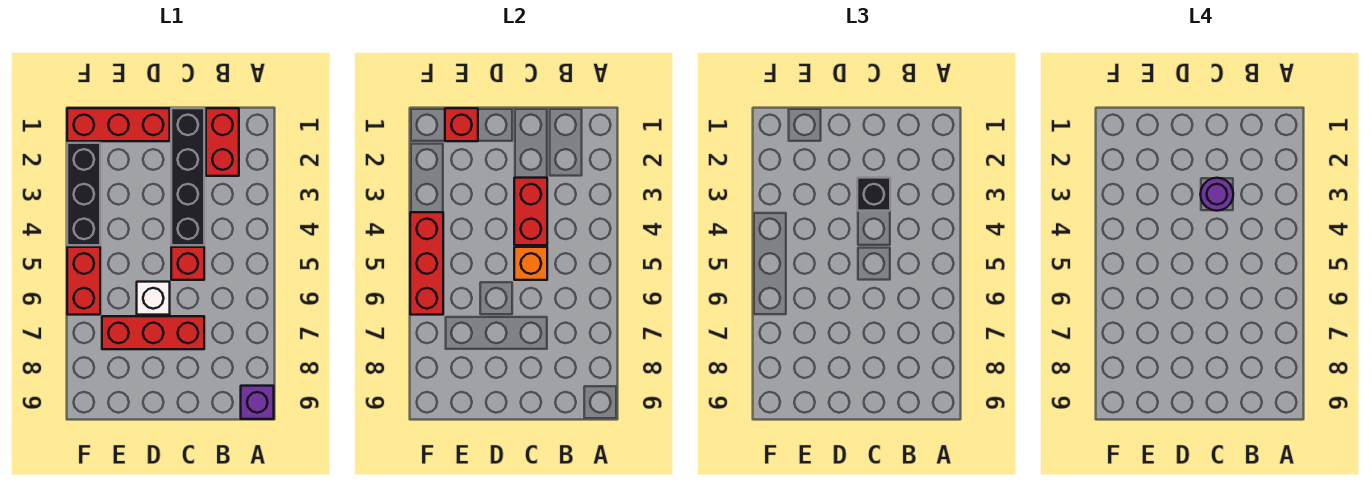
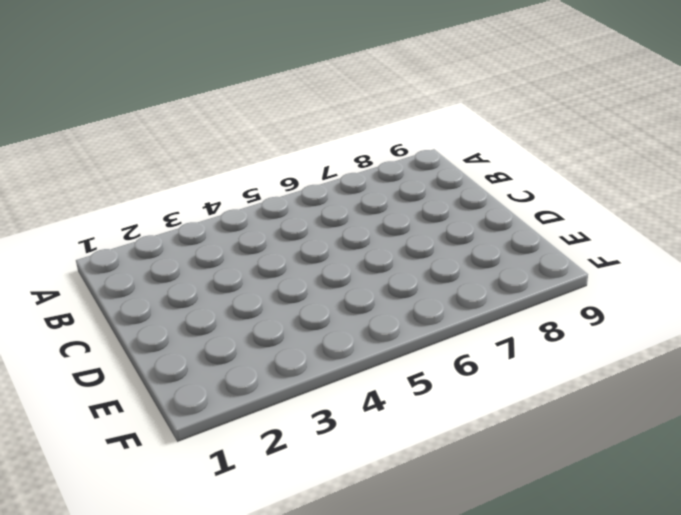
none -> purple 1x1 brick [241,386,274,419]
none -> red 1x2 brick [206,108,239,176]
none -> black 1x4 brick [171,108,204,245]

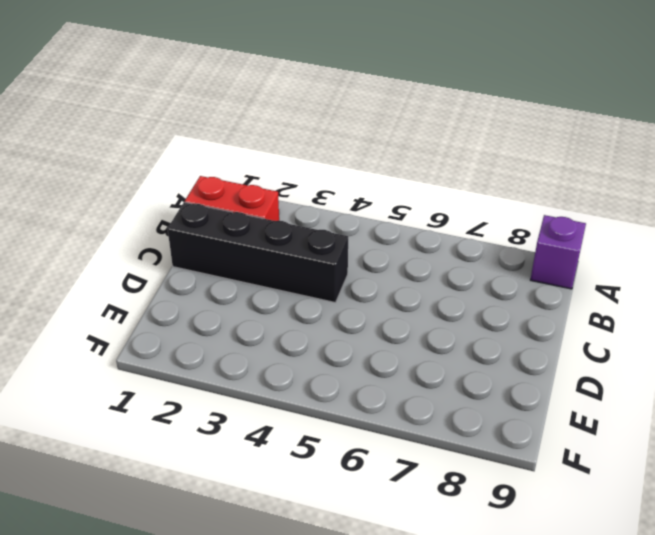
none -> red 1x1 brick [171,247,204,280]
none -> red 1x3 brick [102,316,204,349]
none -> red 1x3 brick [67,108,170,141]

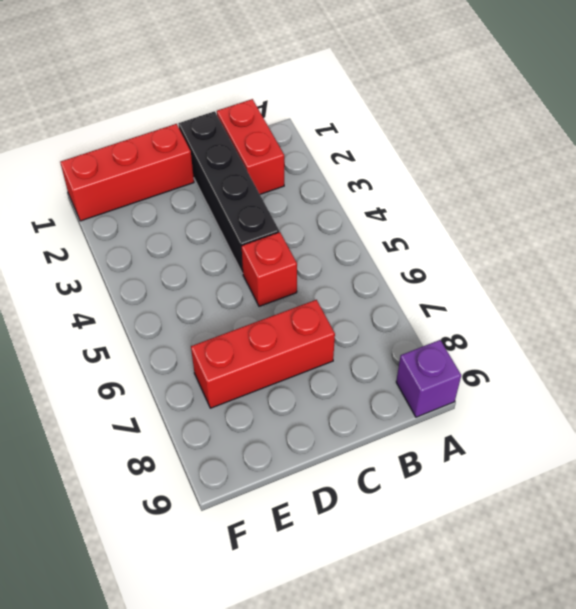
none -> white 1x1 brick [137,282,170,315]
none -> black 1x3 brick [67,143,100,245]
none -> red 1x2 brick [67,247,100,315]

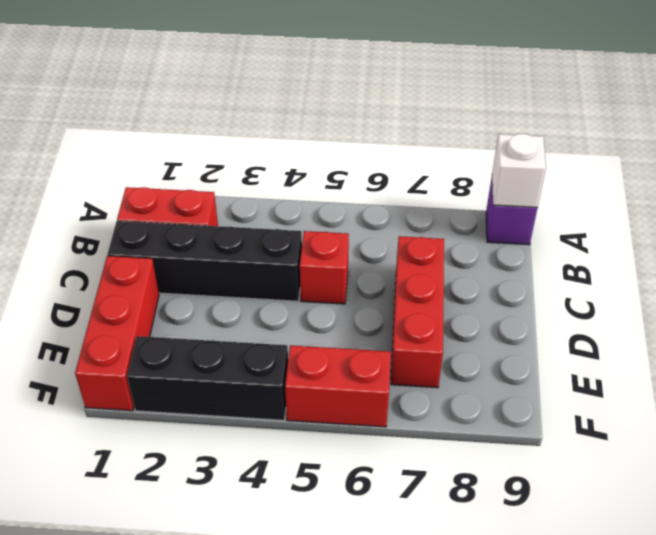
white 1x1 brick [492,134,546,208] -> white 1x1 brick moved to [137,282,170,315]
none -> red 1x2 brick [514,178,547,245]
none -> orange 1x1 brick [514,247,547,280]
none -> red 1x1 brick [445,108,478,141]

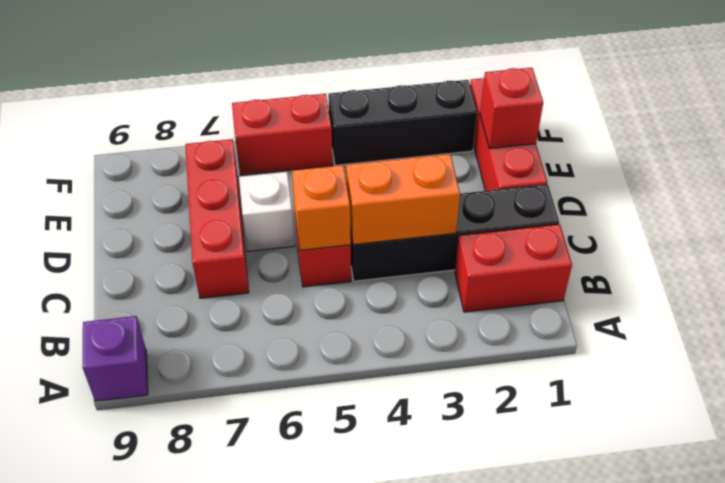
orange 1x2 brick [346,154,460,245] -> red 1x2 brick [514,178,547,245]
none -> red 1x3 brick [410,212,443,315]
none -> black 1x1 brick [857,178,890,211]
none -> purple 1x1 round brick [1200,178,1233,211]

